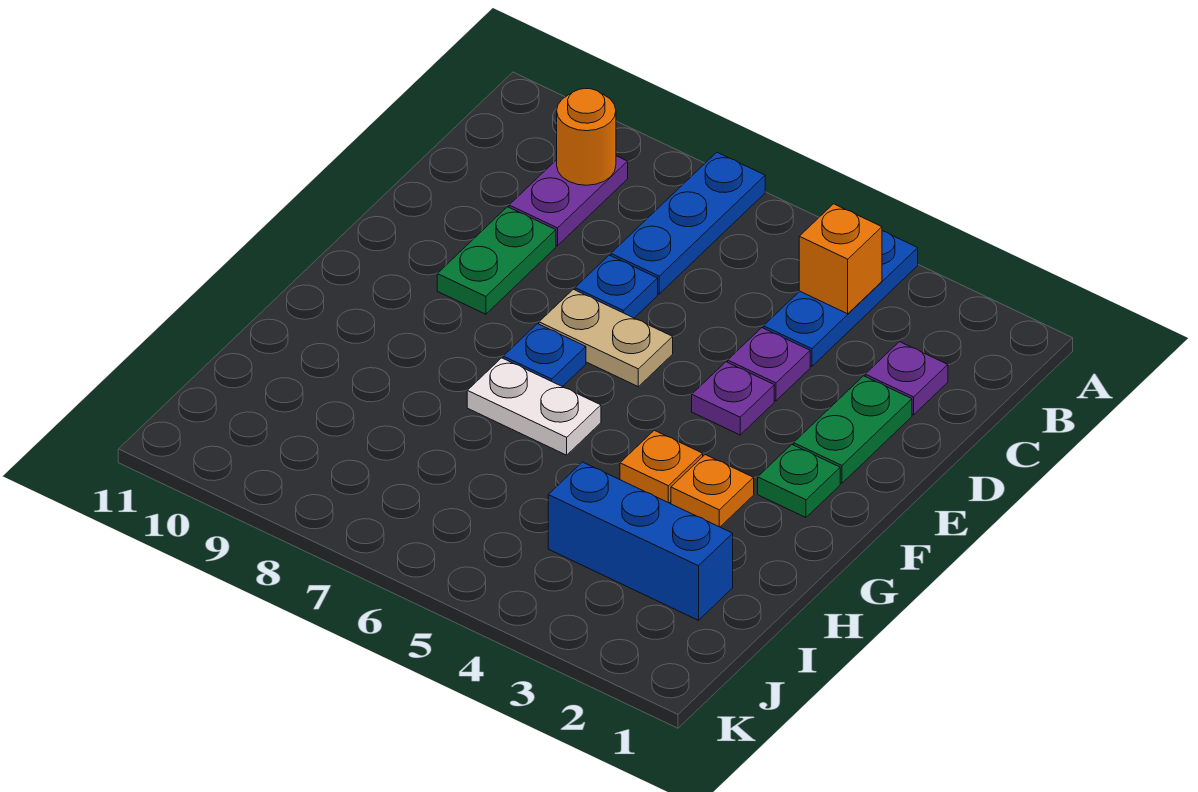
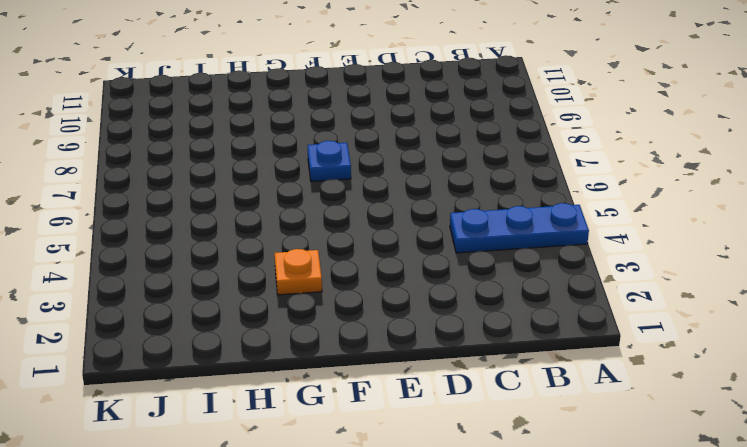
none -> blue 1x3 plate [611,152,765,294]
none -> purple 1x2 plate [509,156,628,246]
none -> purple 1x1 plate [865,342,948,415]

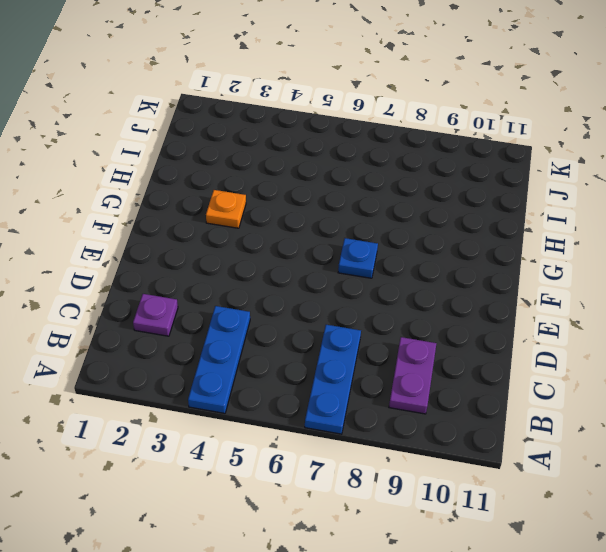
none -> green 1x2 plate [794,376,912,483]
none -> purple 1x1 plate [728,328,810,401]
none -> blue 1x1 plate [575,255,658,318]

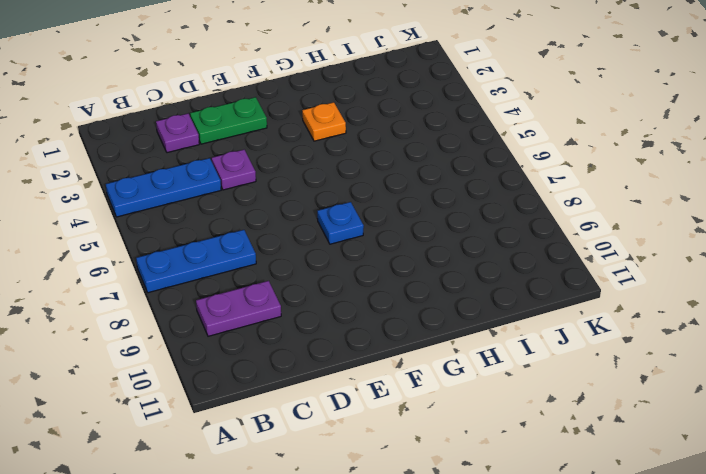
none -> blue 1x1 plate [575,255,658,318]
none -> green 1x2 plate [437,207,556,314]
none -> purple 1x1 plate [692,362,774,435]

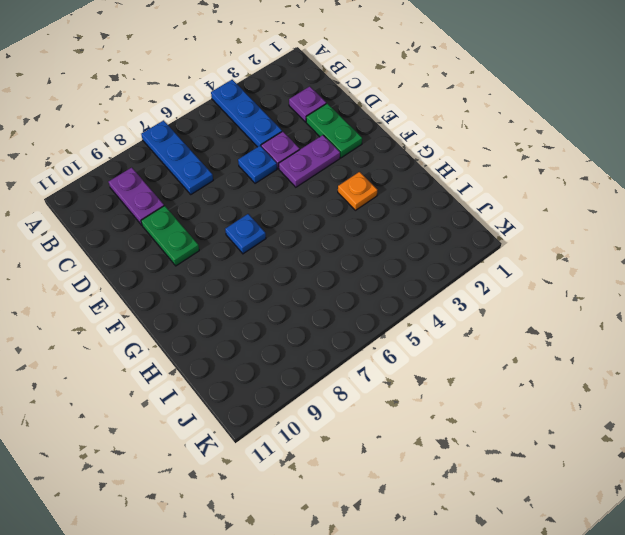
blue 1x1 plate [238,146,277,183] -> blue 1x1 plate moved to [575,255,658,318]
purple 1x2 plate [279,135,340,187] -> purple 1x1 plate [692,362,774,435]
none -> tan 1x2 plate [539,289,673,387]
none -> green 1x1 plate [758,445,840,517]
none -> orange 1x1 plate [620,430,703,503]

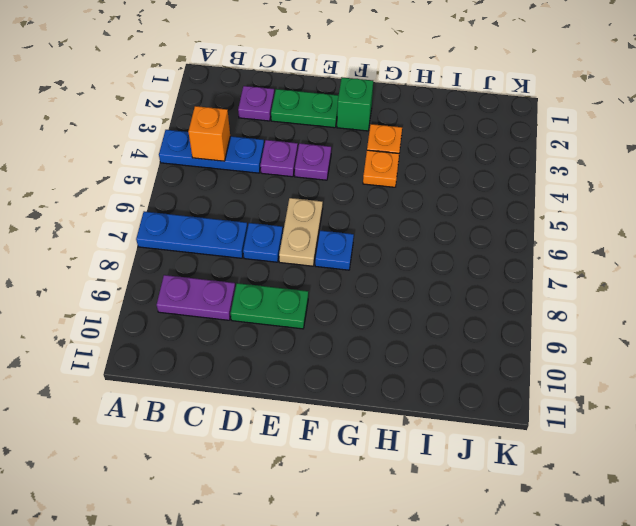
green 1x1 brick [337,78,373,131] -> green 1x1 plate [758,445,840,517]
none -> white 1x2 plate [467,358,601,455]
none -> blue 1x3 brick [548,462,733,620]
none -> orange 1x1 round brick [557,89,616,185]

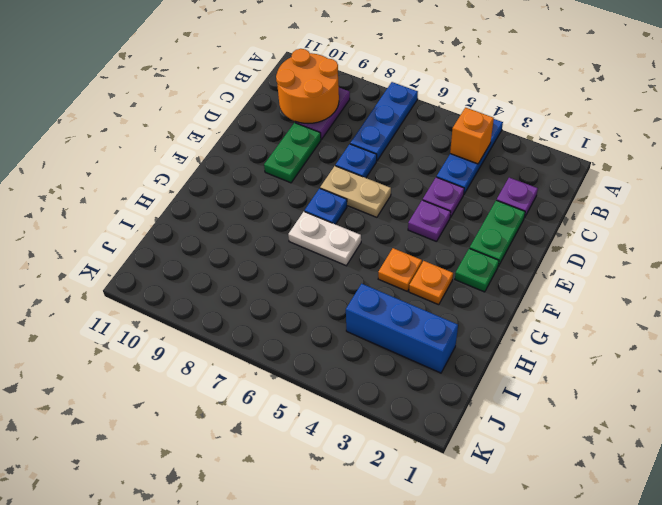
orange 2x2 round brick [276,49,339,124] -> orange 1x1 round brick [557,89,616,185]

